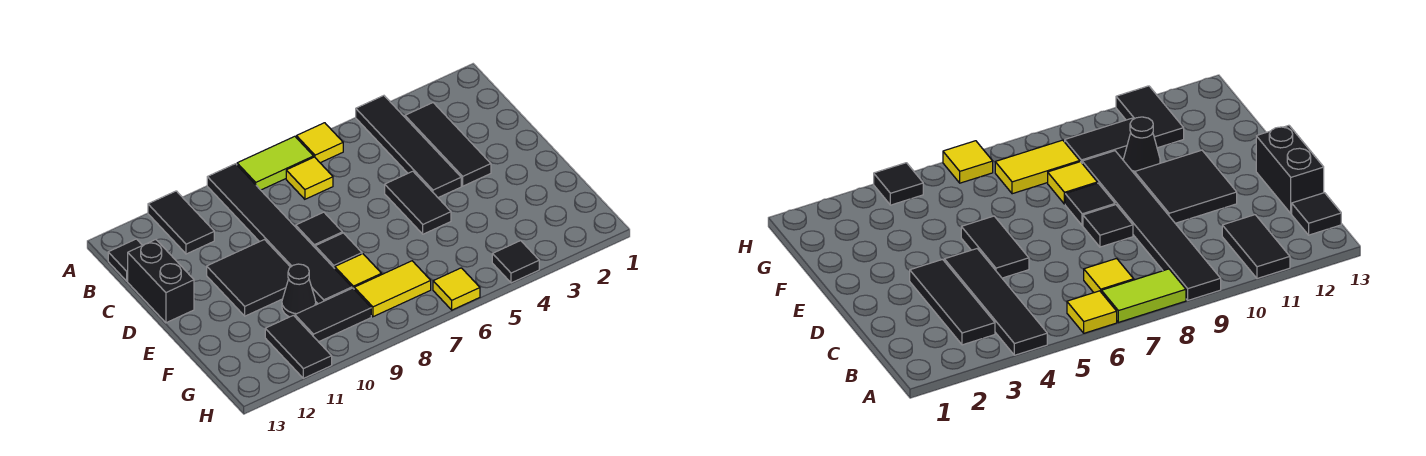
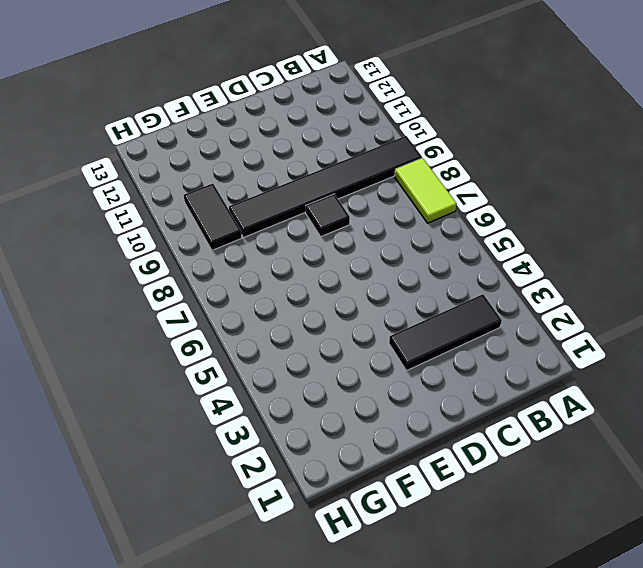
none -> black 1x4 tile [356,96,461,198]
none -> yellow 1x1 tile [296,123,343,163]
none -> black 1x2 tile [148,191,214,254]

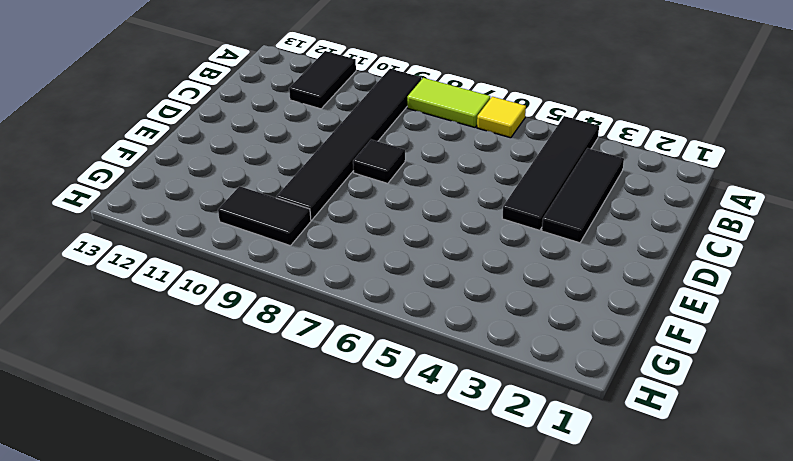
none -> yellow 1x1 tile [286,157,333,199]
none -> black 1x1 tile [108,239,142,281]
none -> black 1x2 brick [128,240,194,323]

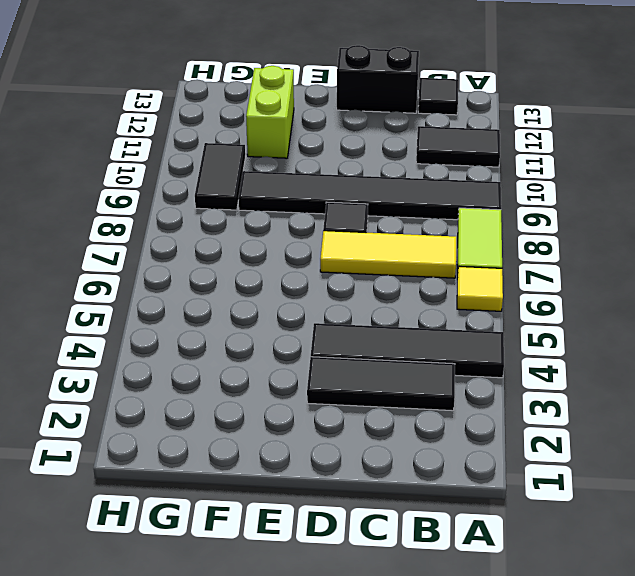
yellow 1x3 tile [320,231,456,278] -> yellow 1x1 tile [286,157,333,199]
lime 1x2 brick [246,66,294,158] -> none
none -> black 1x2 tile [385,171,451,234]
none -> black 2x2 tile [207,240,290,316]
none -> black 1x1 tile [315,233,362,269]

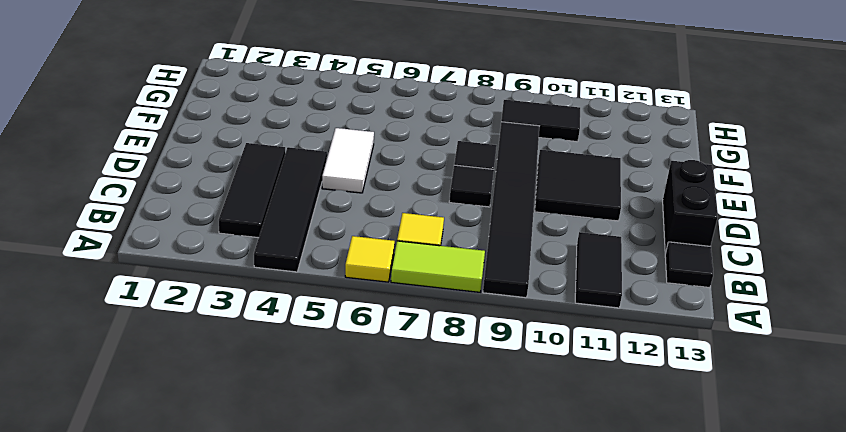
white 1x2 tile [322,128,374,193] -> black 1x2 tile [385,171,451,234]
none -> yellow 1x1 tile [335,254,382,289]
none -> black 1x1 cone [282,264,316,317]
none -> yellow 1x2 tile [354,261,431,317]

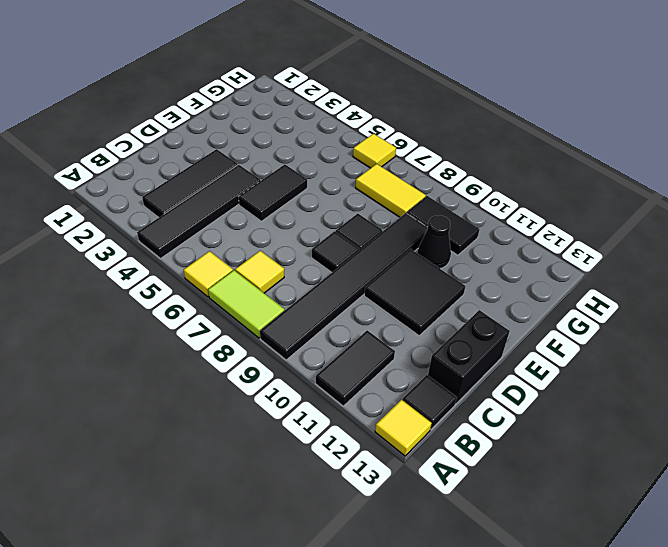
yellow 1x1 tile [375,400,432,456] -> yellow 1x1 tile moved to [335,254,382,289]
none -> black 1x2 tile [265,315,332,378]
none -> black 1x1 tile [492,241,539,283]

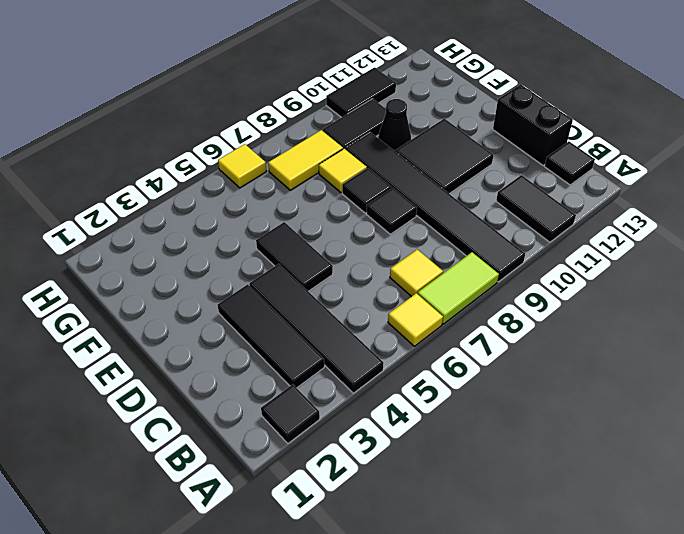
black 1x1 tile [261,384,320,443] -> black 1x1 tile moved to [492,241,539,283]
black 1x2 tile [326,67,396,118] -> black 1x2 tile turned to [265,315,332,378]

